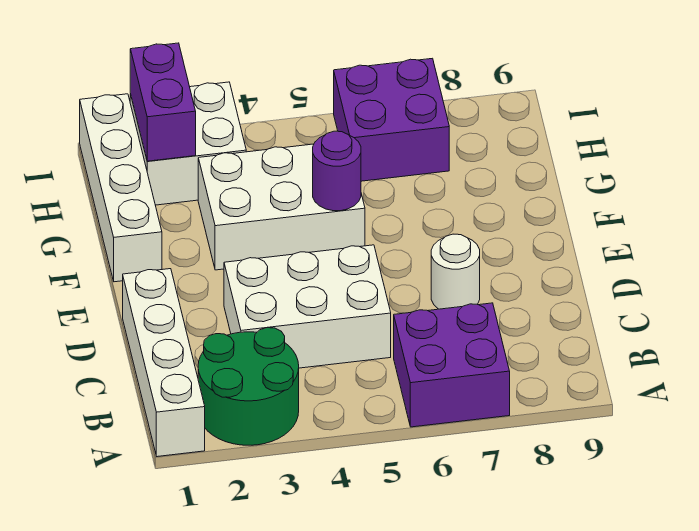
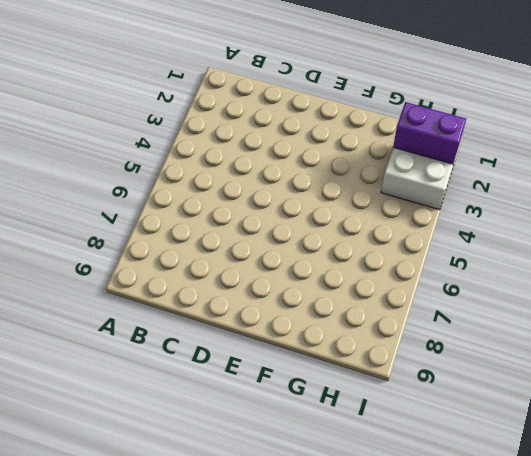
none -> white 1x4 brick [123,269,205,457]
none -> green 2x2 round brick [198,328,299,445]

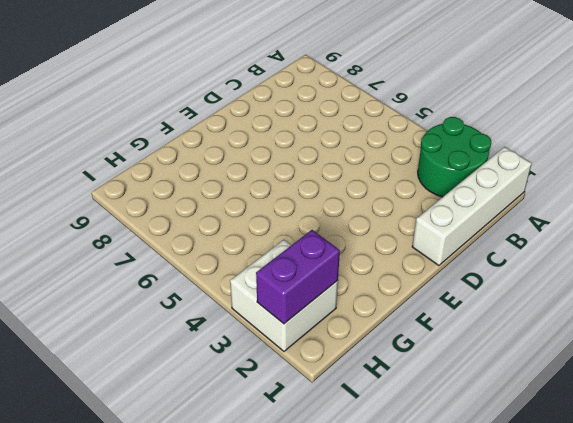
none -> purple 2x2 brick [394,303,510,427]
none -> white 2x3 brick [224,245,391,368]

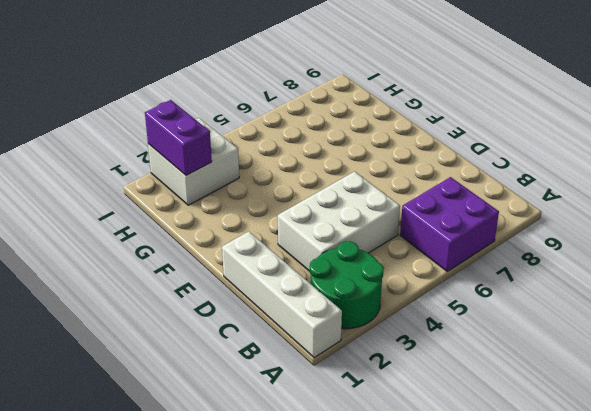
none -> white 1x1 round brick [431,234,480,309]
none -> white 1x4 brick [80,94,162,282]

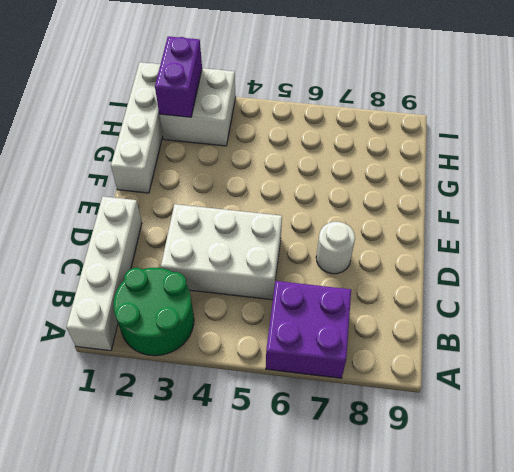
none -> white 2x3 brick [198,144,365,270]
none -> purple 2x2 brick [334,58,449,181]

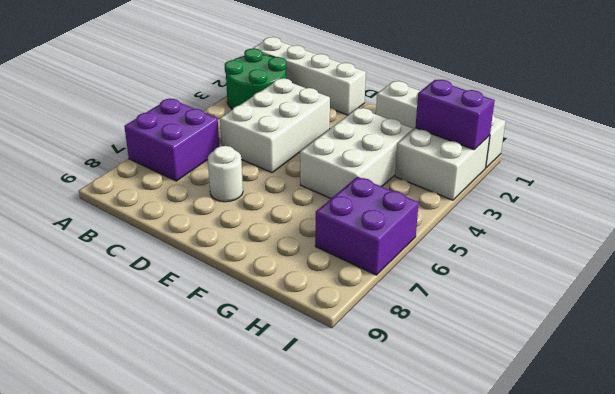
none -> purple 1x1 round brick [313,131,361,211]

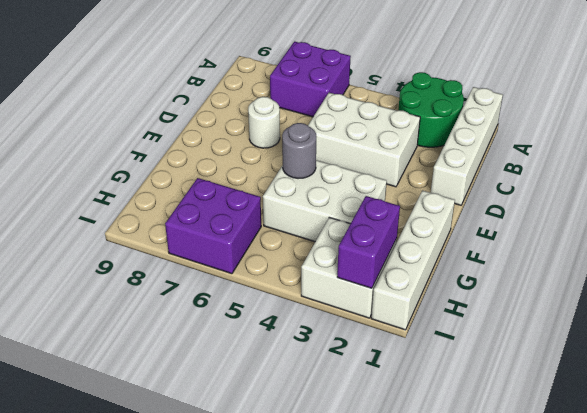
grey 1x1 round brick [282,123,316,179] -> purple 1x1 round brick [313,131,361,211]

